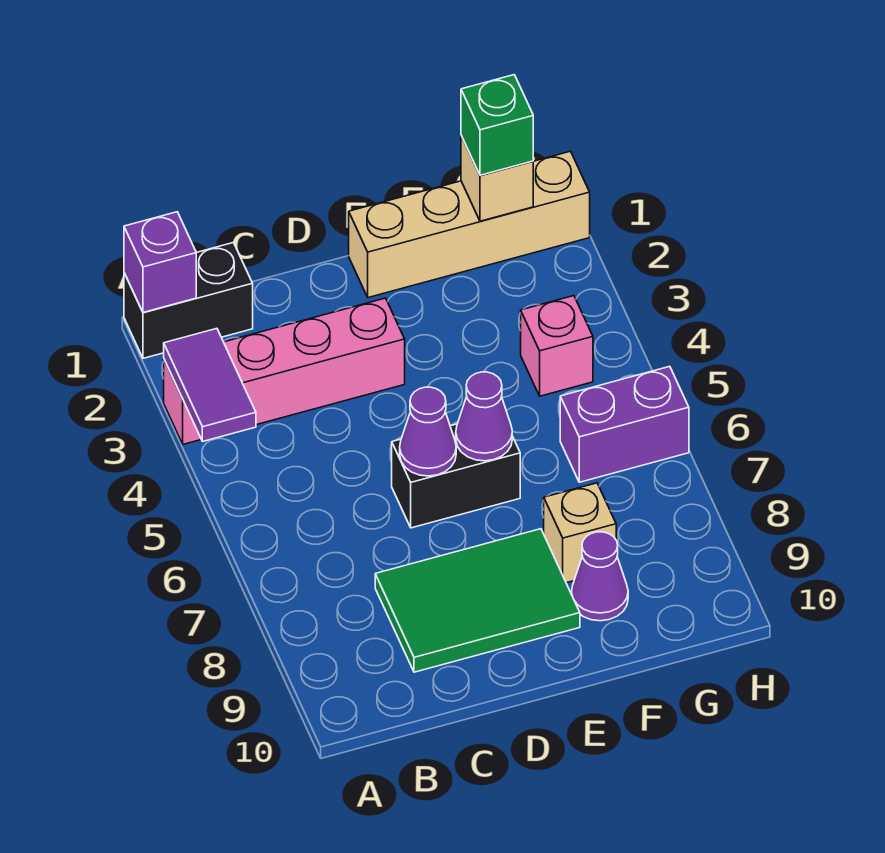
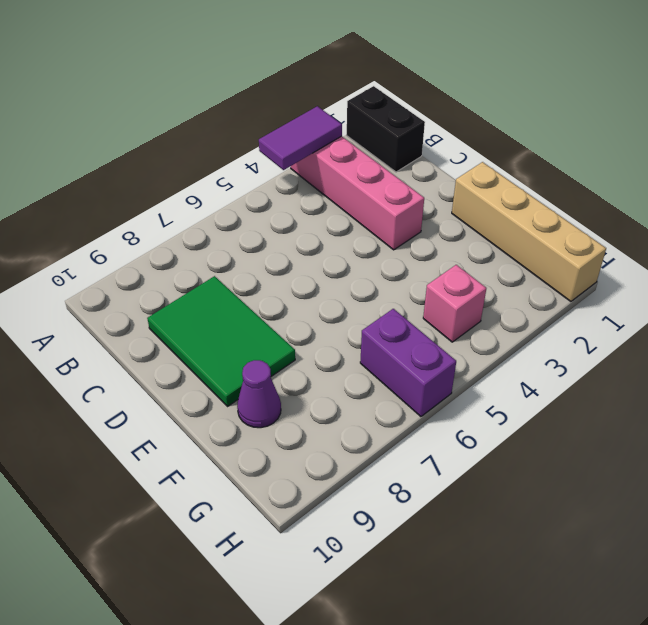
none -> black 1x2 brick [392,424,520,528]
none -> tan 1x1 brick [544,483,616,583]
none -> purple 1x1 brick [124,212,196,312]

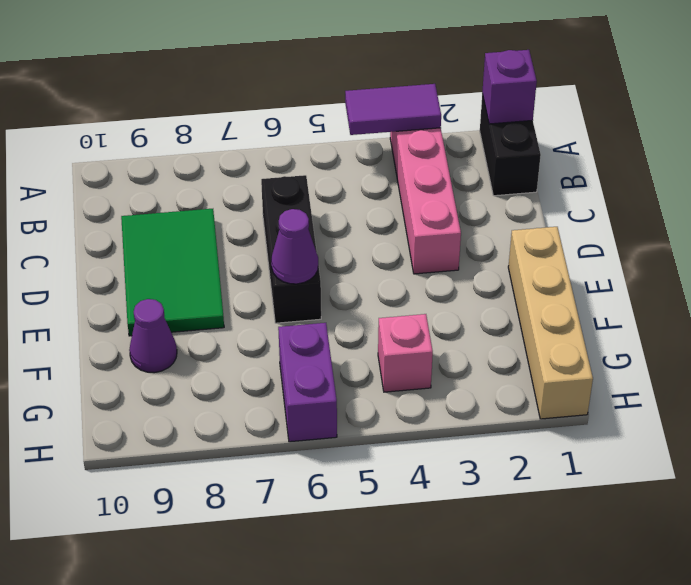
black 1x3 brick [261,175,321,323] -> black 1x2 brick [392,424,520,528]
none -> tan 1x1 brick [544,483,616,583]
none -> purple 1x1 cone [400,387,456,476]
none -> tan 1x1 brick [461,136,533,221]

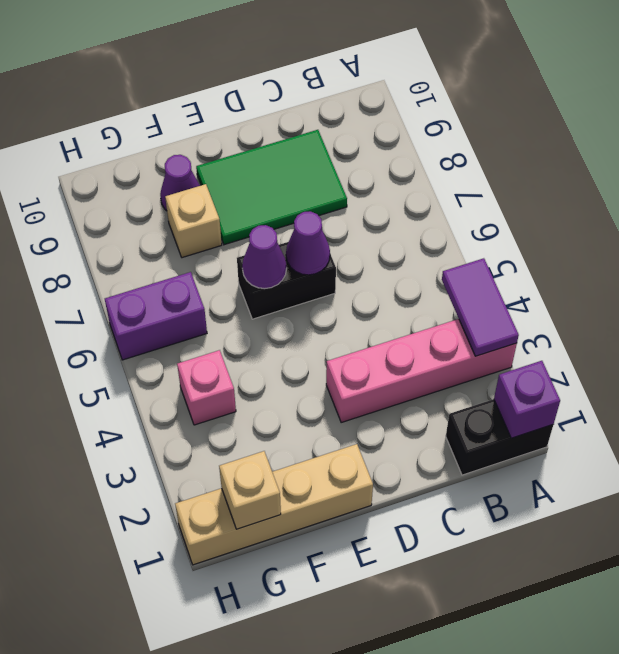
none -> green 1x1 brick [461,75,533,175]

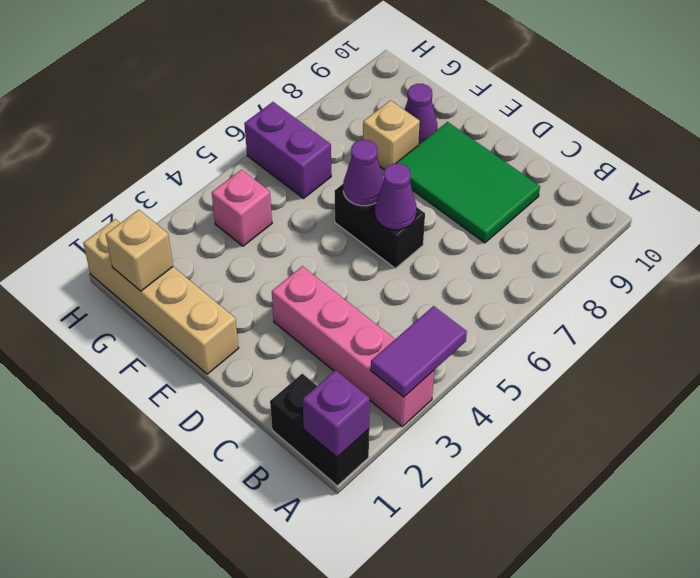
none -> green 1x1 brick [461,75,533,175]

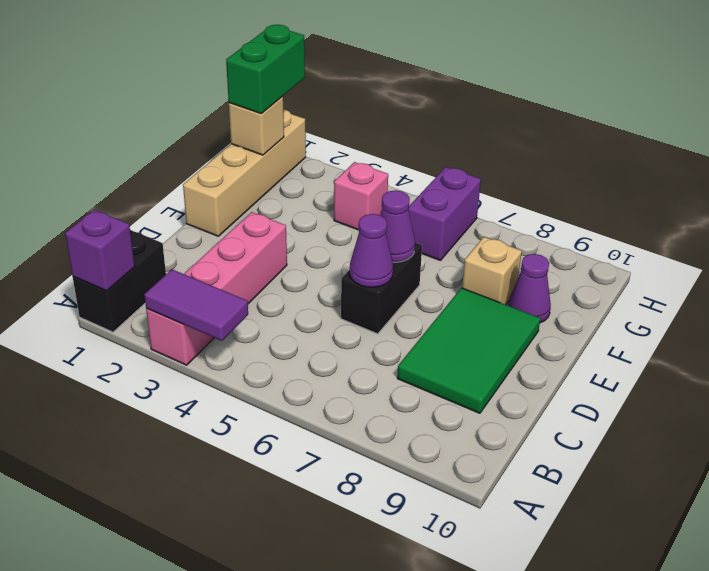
green 1x2 brick [226,25,305,114] -> green 1x1 brick [461,75,533,175]

